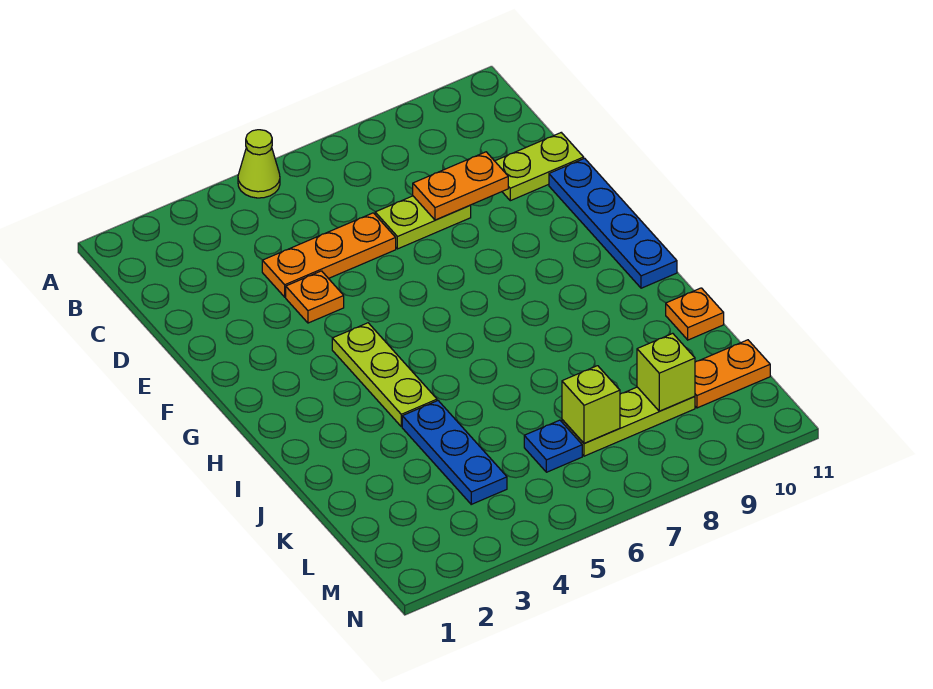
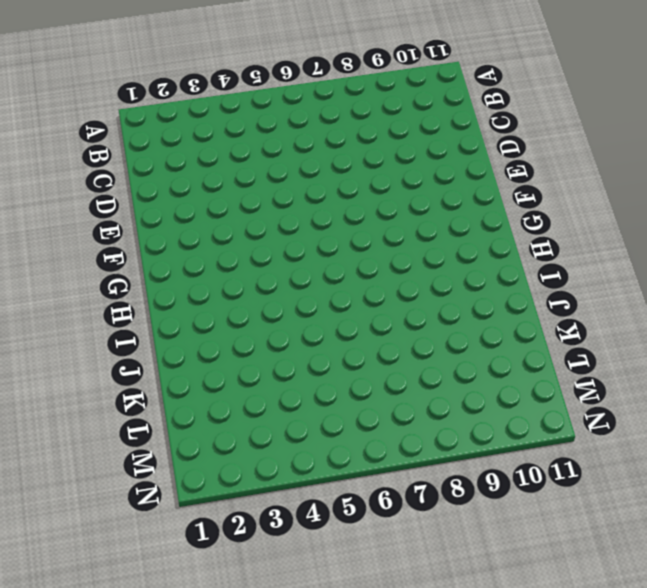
none -> lime 1x1 cone [238,130,280,198]
none -> orange 1x3 plate [262,213,396,297]
none -> lime 1x2 plate [375,196,471,249]

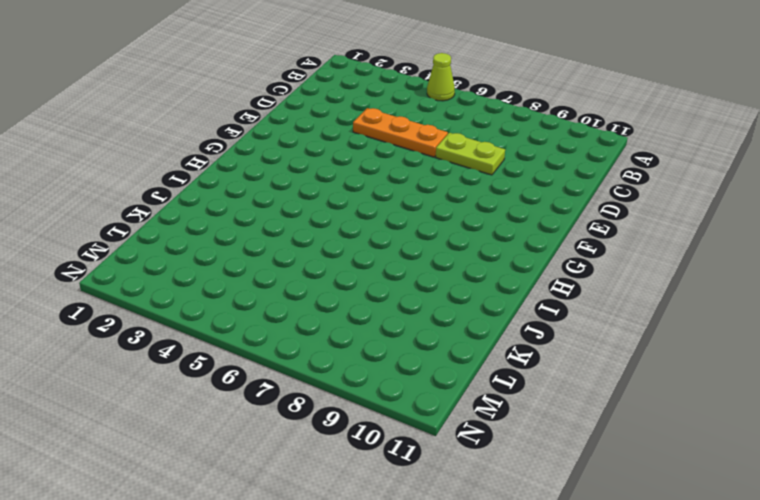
none -> lime 1x2 plate [495,133,584,201]
none -> orange 1x1 plate [286,271,344,323]
none -> blue 1x4 plate [549,158,677,288]

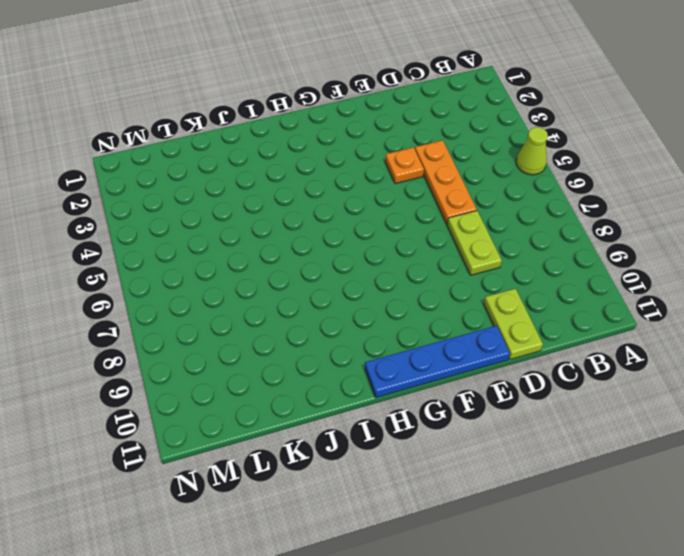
none -> lime 1x3 plate [332,323,437,427]
none -> blue 1x3 plate [402,401,507,504]
none -> orange 1x1 plate [666,288,724,340]

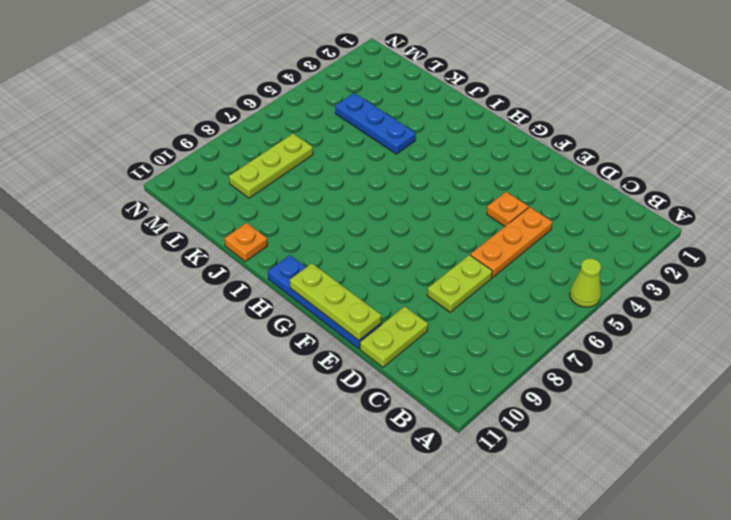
lime 1x3 plate [290,263,381,340] -> lime 1x3 plate moved to [332,323,437,427]
none -> blue 1x1 plate [524,420,582,472]
none -> orange 1x2 plate [695,340,770,408]
none -> orange 1x2 plate [413,152,508,220]

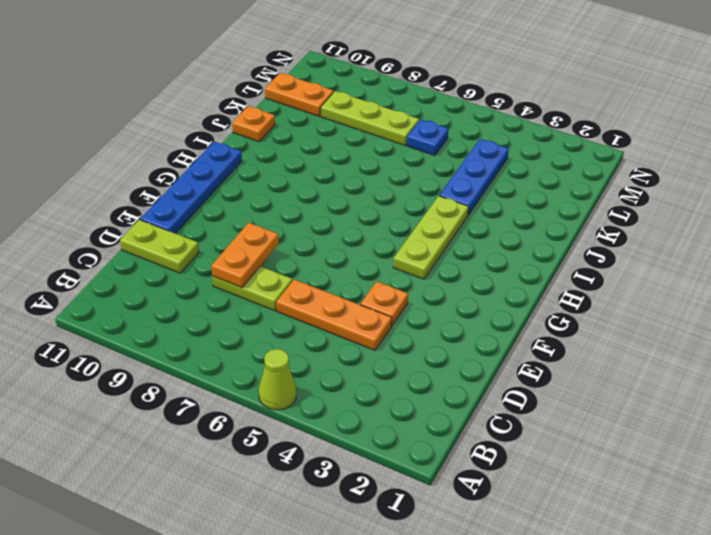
orange 1x2 plate [211,223,279,288] -> orange 1x2 plate turned to [413,152,508,220]
none -> lime 1x1 brick [562,366,620,444]
none -> lime 1x1 brick [637,333,695,411]

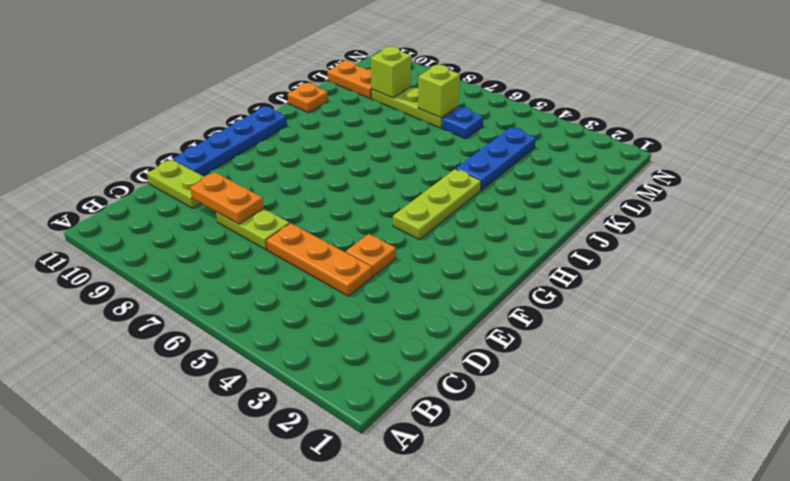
none -> lime 1x1 cone [238,130,280,198]

